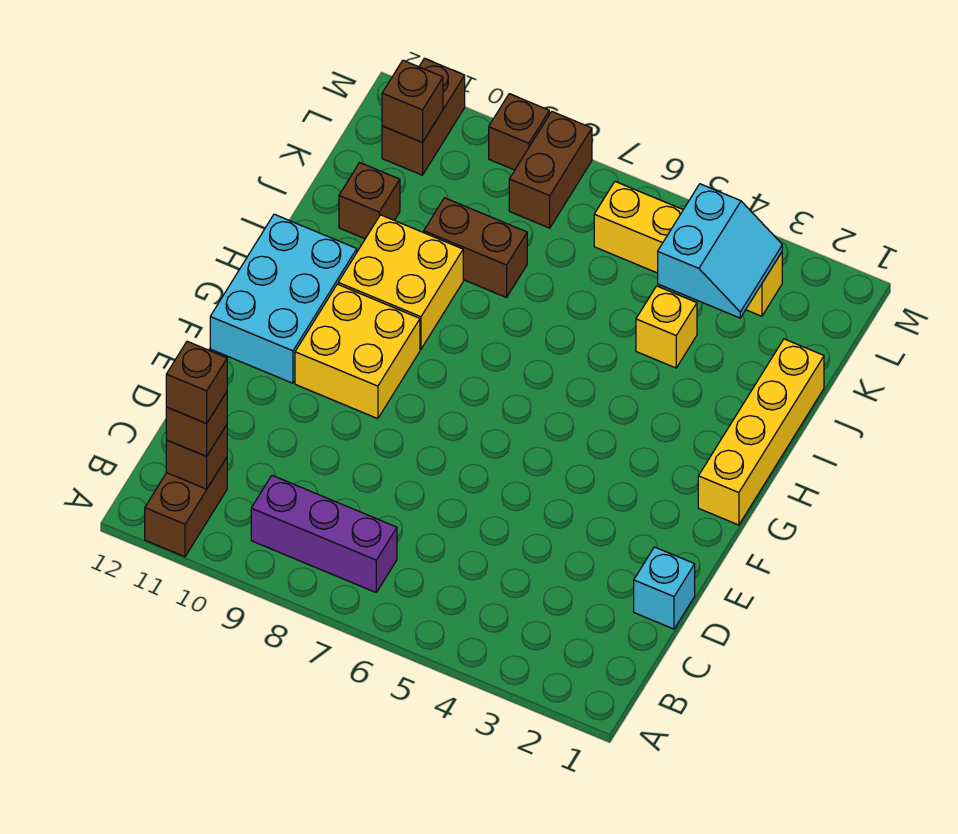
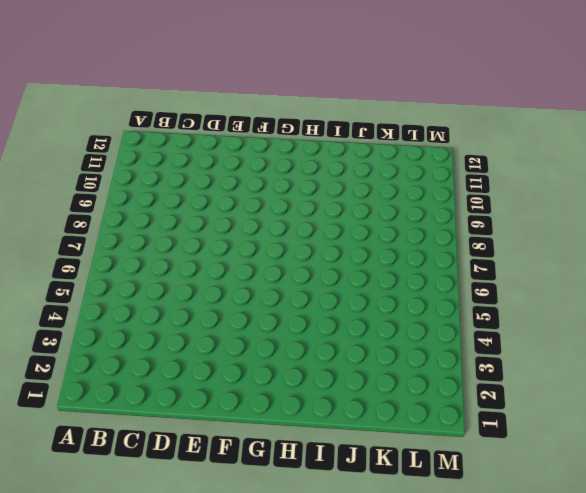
none -> brown 1x2 brick [145,458,227,557]
none -> purple 1x3 brick [251,475,397,592]
none -> cyan 1x1 brick [634,547,695,629]

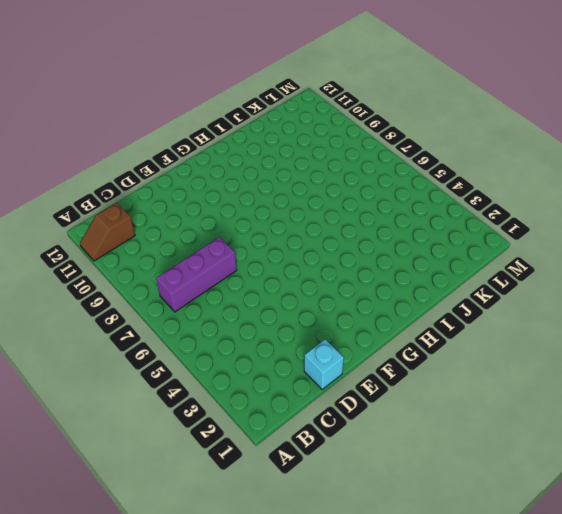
brown 1x2 slope [80,203,135,261] -> brown 1x2 brick [145,458,227,557]
purple 1x3 brick [156,237,237,312] -> purple 1x3 brick turned to [251,475,397,592]
none -> yellow 2x2 brick [295,284,420,419]
none -> cyan 2x3 brick [210,214,357,383]
none -> yellow 1x4 brick [698,339,824,525]

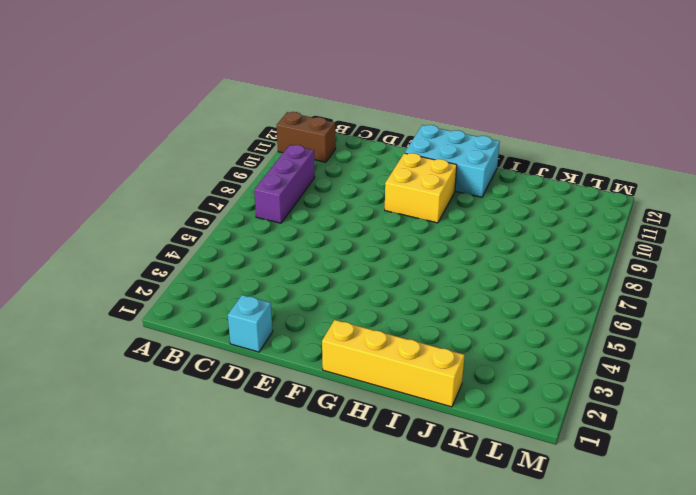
none -> yellow 2x2 brick [338,215,463,349]
none -> yellow 1x1 brick [636,286,697,368]
none -> brown 1x2 brick [424,198,527,297]

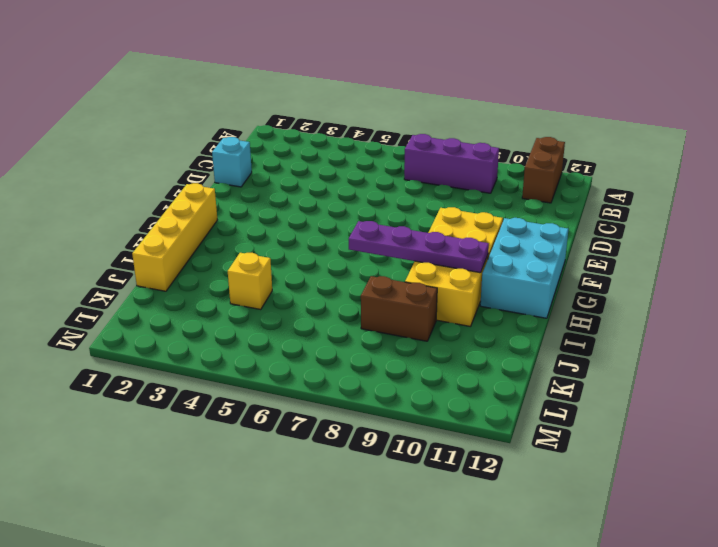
purple 1x4 plate [349,221,489,273] -> none
none -> brown 1x1 brick [339,163,400,239]
none -> yellow 1x4 brick [594,182,782,316]
none -> brown 1x2 brick [509,112,592,228]

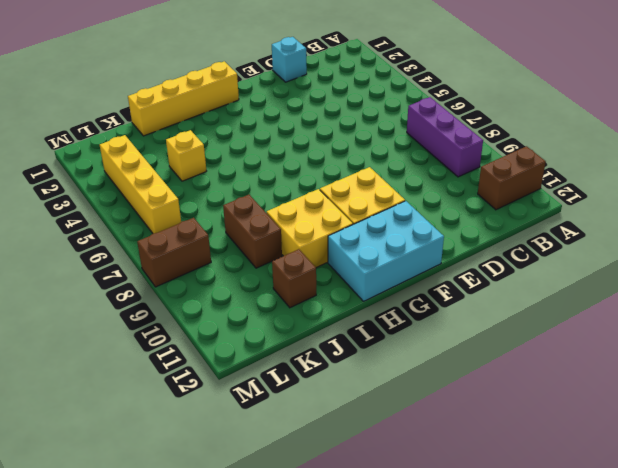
none -> brown 1x2 brick [382,58,465,175]
none -> brown 1x1 brick [489,94,549,170]
none -> brown 1x1 brick [166,425,227,489]

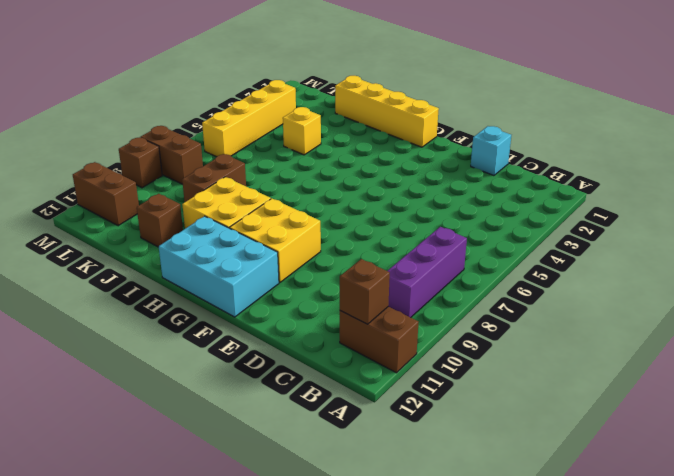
none -> cyan 2x2 slope [658,184,782,318]
none -> brown 1x1 brick [382,60,443,143]
none -> brown 1x1 brick [166,392,227,456]

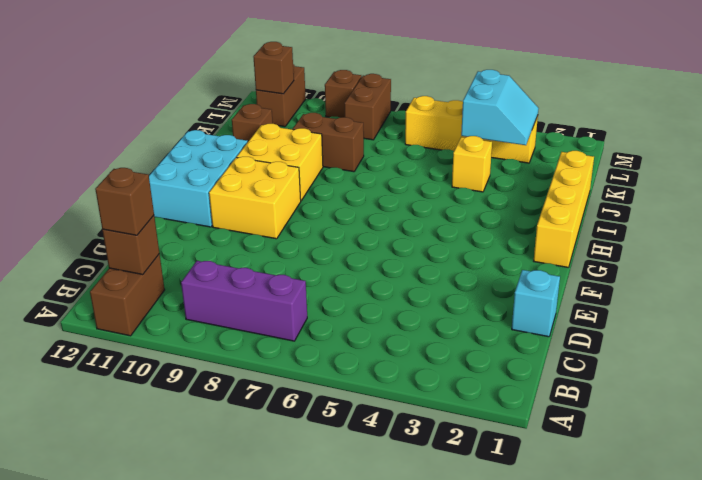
none -> brown 1x1 brick [166,341,227,423]

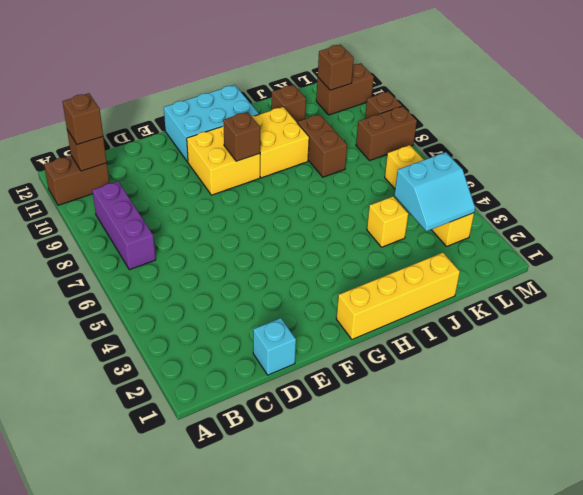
brown 1x1 brick [223,112,260,161] -> brown 1x1 brick moved to [166,341,227,423]

